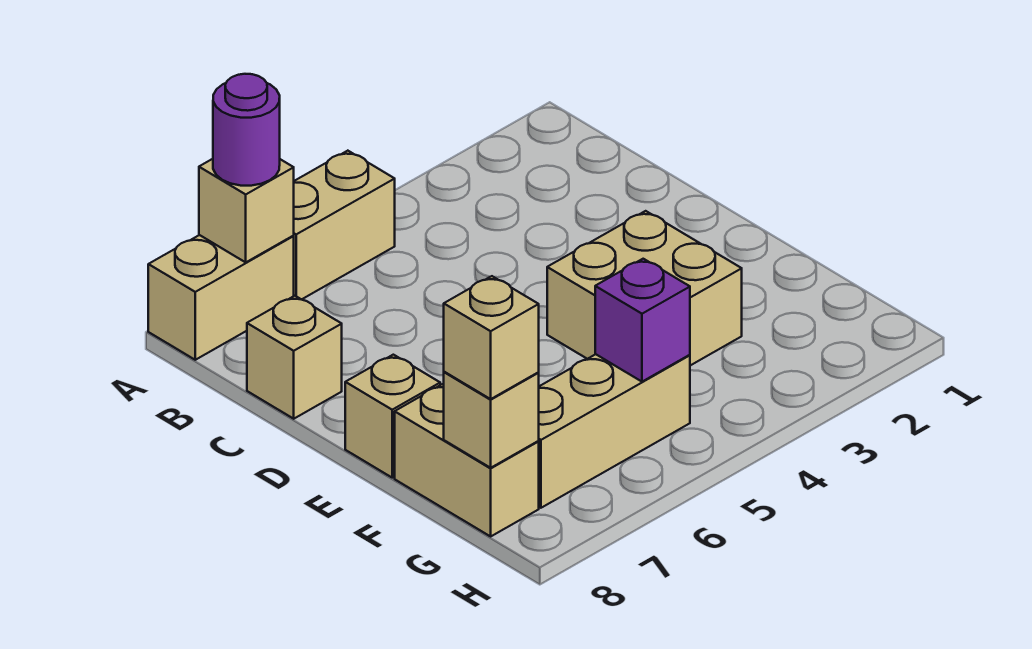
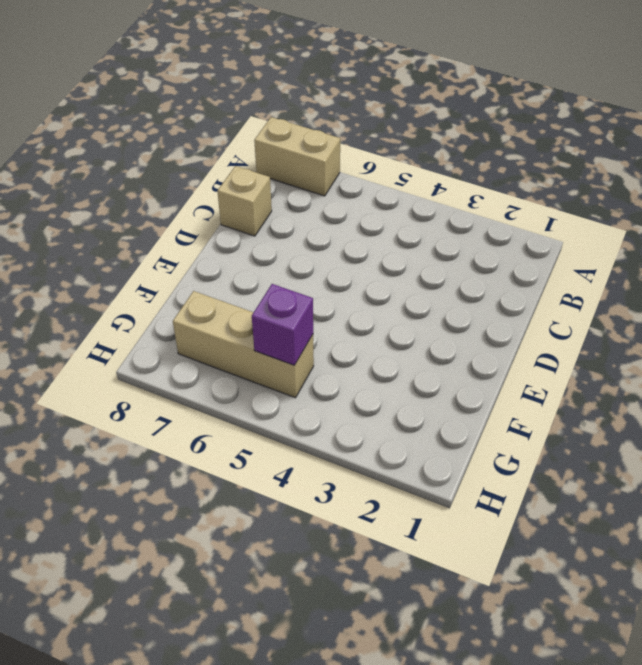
none -> tan 1x2 brick [293,151,395,299]
none -> tan 2x2 brick [547,211,742,366]
none -> tan 1x1 brick [345,355,440,478]

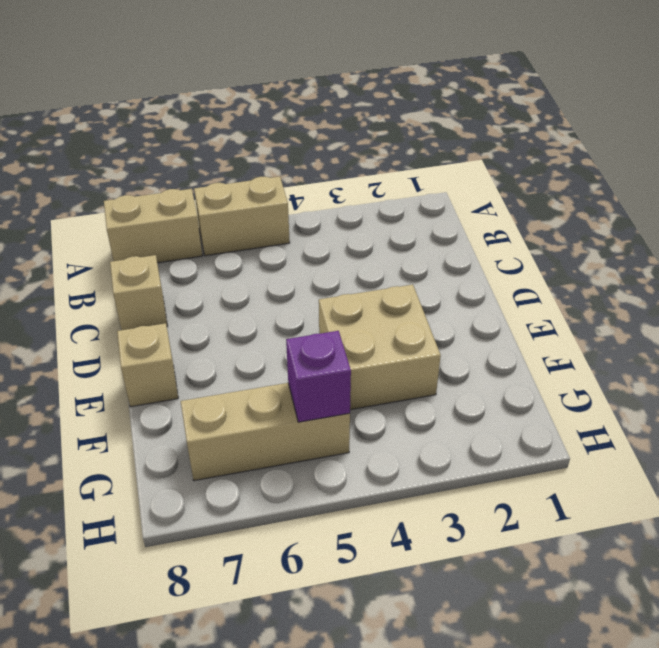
none -> tan 1x2 brick [395,384,539,536]
none -> tan 1x1 brick [199,159,294,262]
none -> tan 1x1 brick [444,372,539,468]

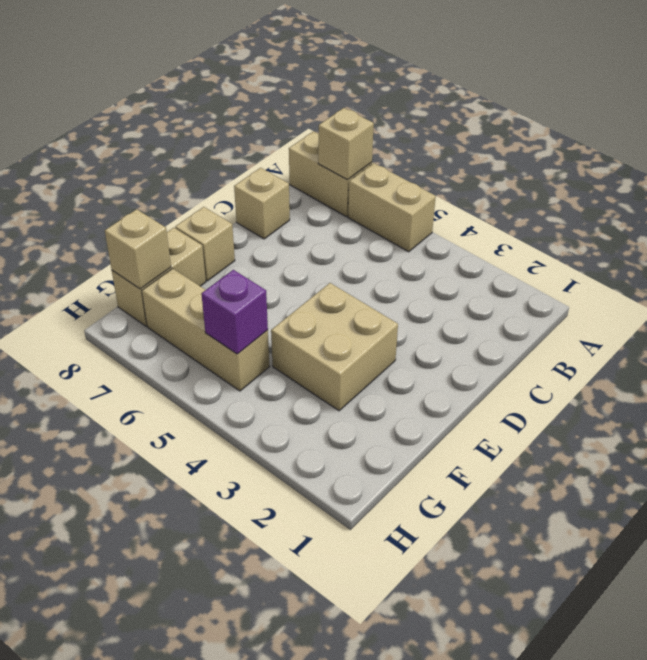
none -> purple 1x1 round brick [213,74,280,186]
none -> tan 1x1 brick [444,276,539,399]

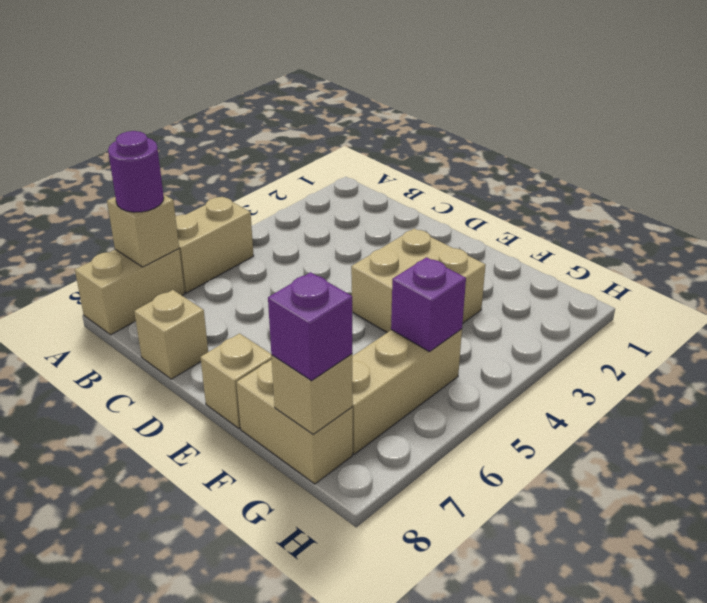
purple 1x1 brick [268,272,352,381] -> tan 1x1 brick [444,276,539,399]

